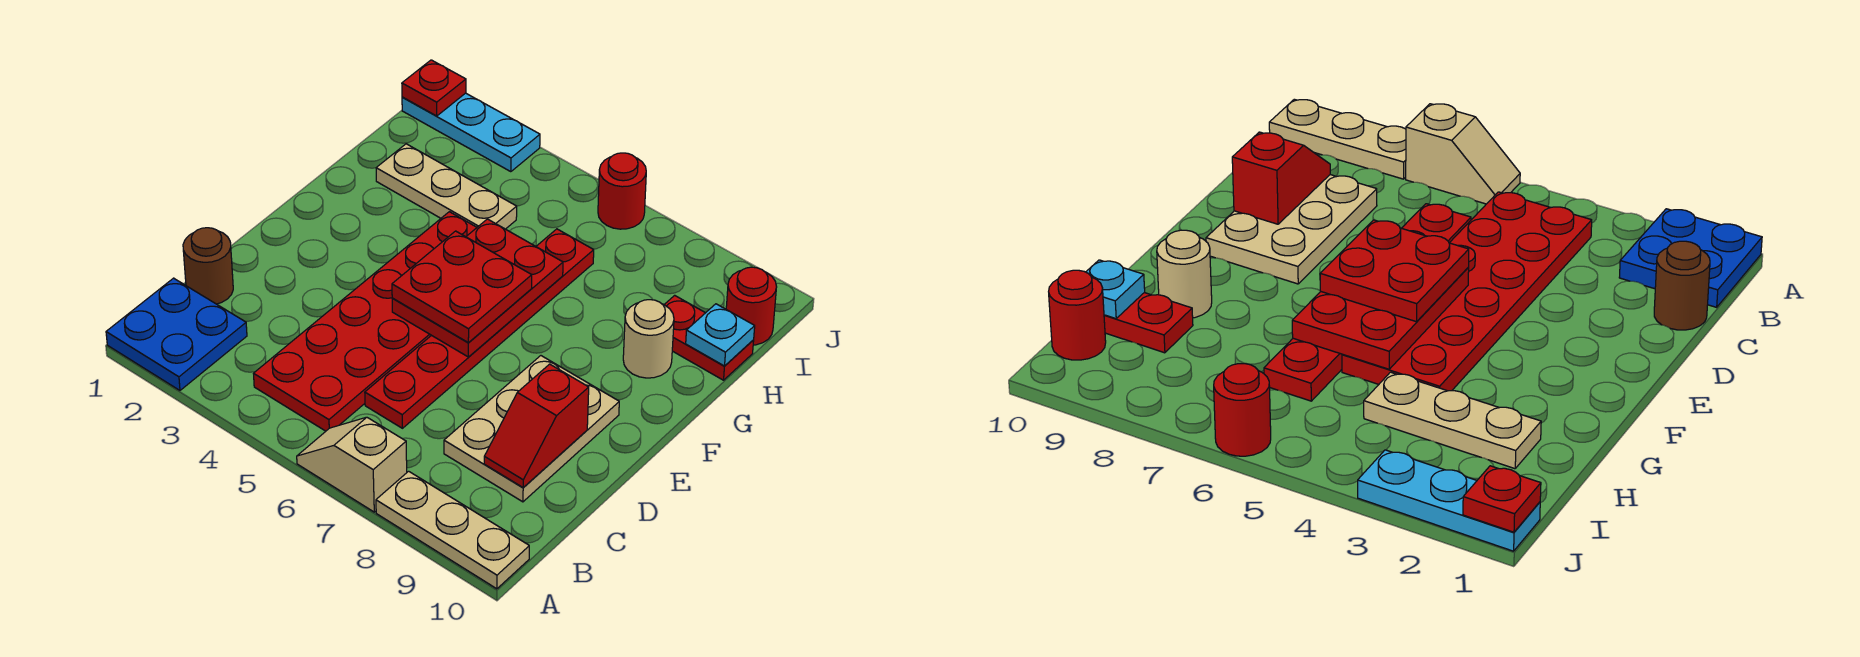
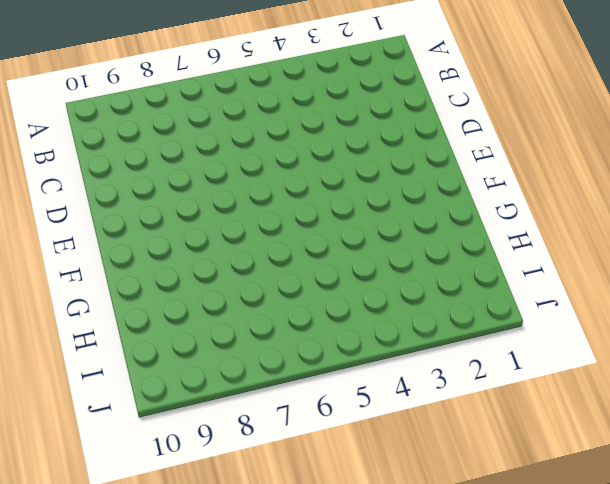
none -> blue 2x2 plate [106,278,247,390]
none -> tan 1x2 slope [297,417,407,512]
none -> tan 1x3 plate [376,471,529,589]

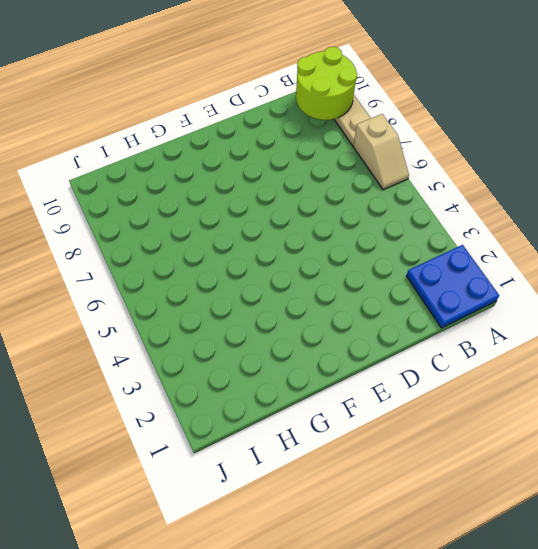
lime 2x2 round brick [296,47,357,120] -> none
none -> red 2x6 plate [253,212,477,431]
none -> brown 1x1 round brick [183,228,233,304]
none -> red 1x6 plate [365,229,594,428]

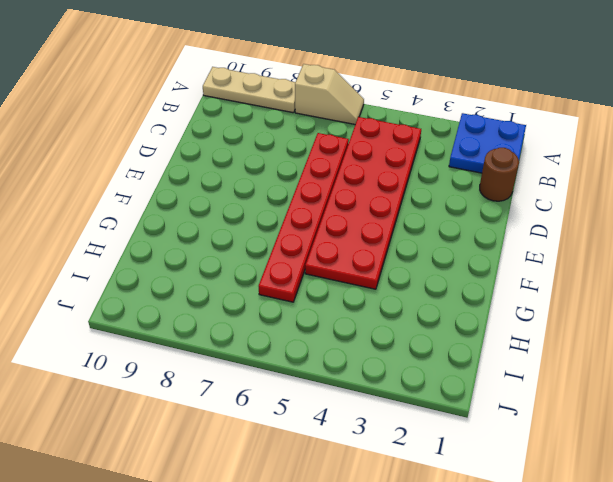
none -> tan 2x3 plate [444,356,619,502]
none -> tan 1x1 round brick [623,300,674,378]
none -> tan 1x3 plate [376,144,517,229]

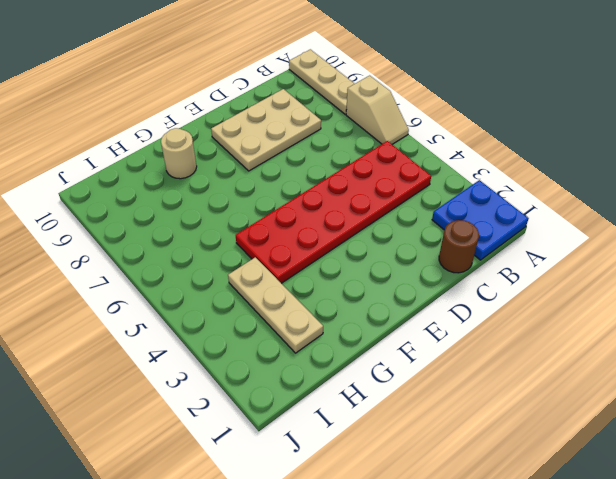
none -> red 1x6 plate [365,229,594,428]
none -> red 1x2 plate [664,295,754,380]
none -> red 1x1 round brick [726,267,777,345]

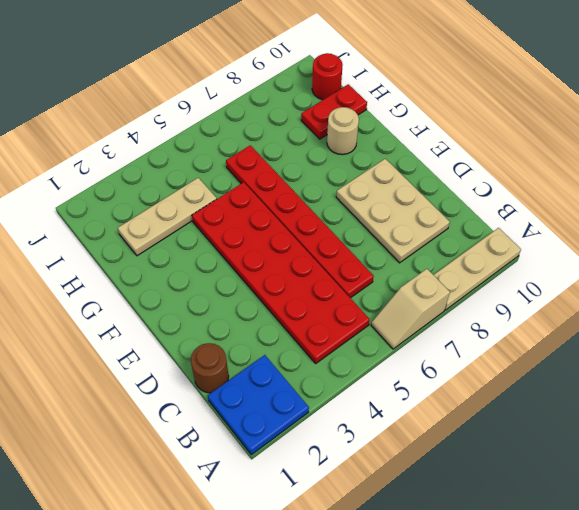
none -> cyan 1x3 plate [402,93,540,172]
none -> red 1x1 round brick [598,153,646,229]
none -> red 1x2 slope [484,364,589,488]

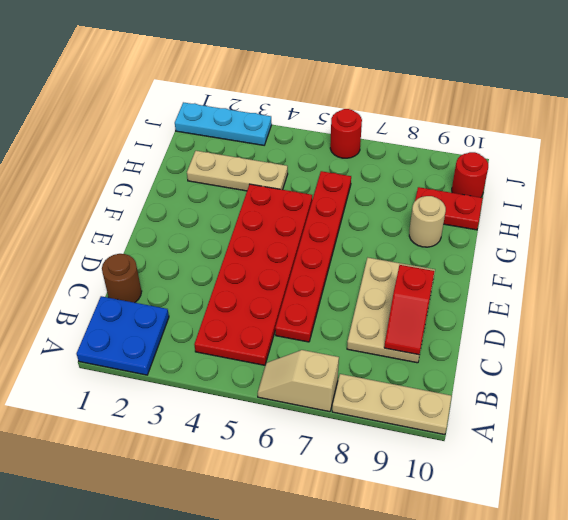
none -> red 2x3 plate [392,219,563,357]
none -> cyan 1x1 plate [686,304,755,366]
none -> red 1x1 plate [402,60,466,116]

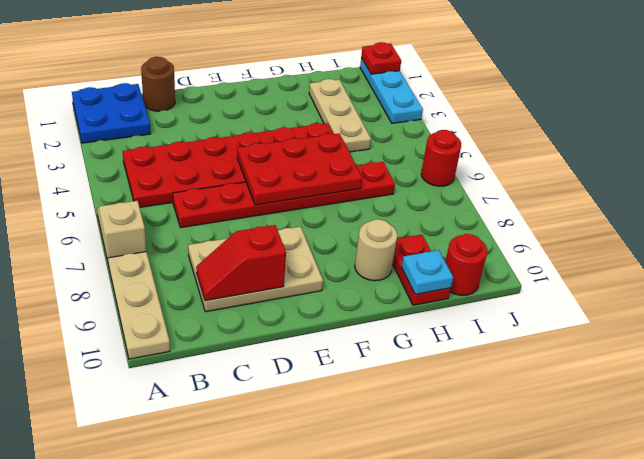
none -> red 2x2 plate [392,231,532,343]

